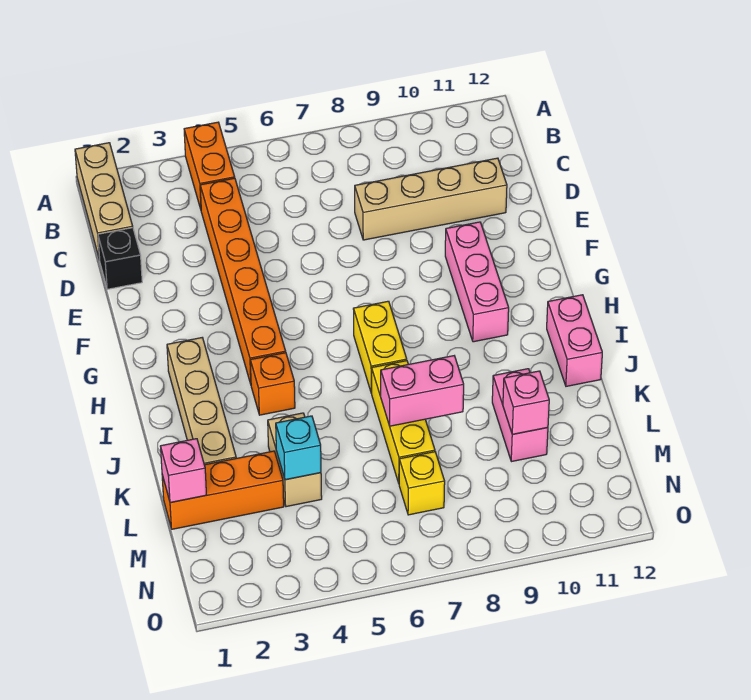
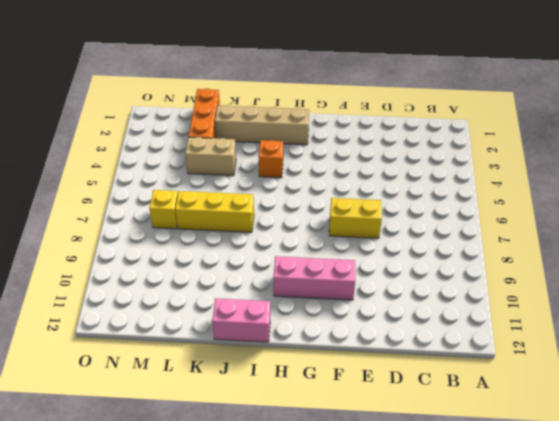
yellow 1x2 brick [329,198,382,238] -> yellow 1x2 brick moved to [353,301,407,393]
none -> tan 1x3 brick [75,143,133,260]
none -> orange 1x2 brick [184,122,235,209]
none -> orange 1x6 brick [200,178,286,384]

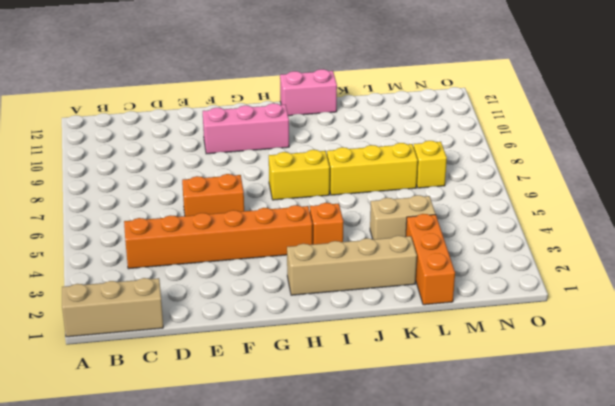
orange 1x2 brick [182,174,244,216] -> orange 1x2 brick moved to [184,122,235,209]
none -> black 1x1 brick [98,228,142,289]
none -> tan 1x4 brick [355,158,507,240]
none -> pink 1x2 brick [492,369,548,462]

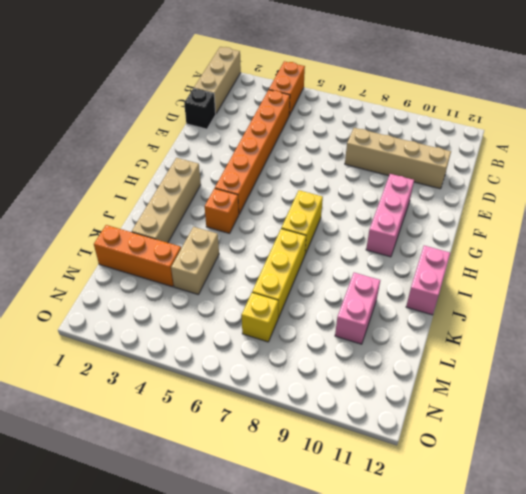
none -> pink 1x2 brick [381,356,464,426]
none -> pink 1x1 brick [160,439,206,503]
none -> cyan 1x1 brick [276,416,321,480]

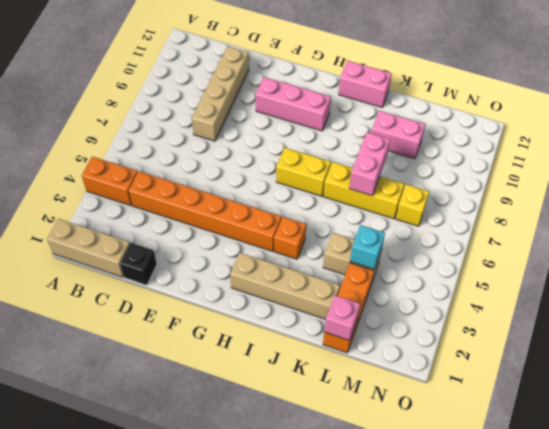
none -> pink 1x1 brick [503,371,549,434]

